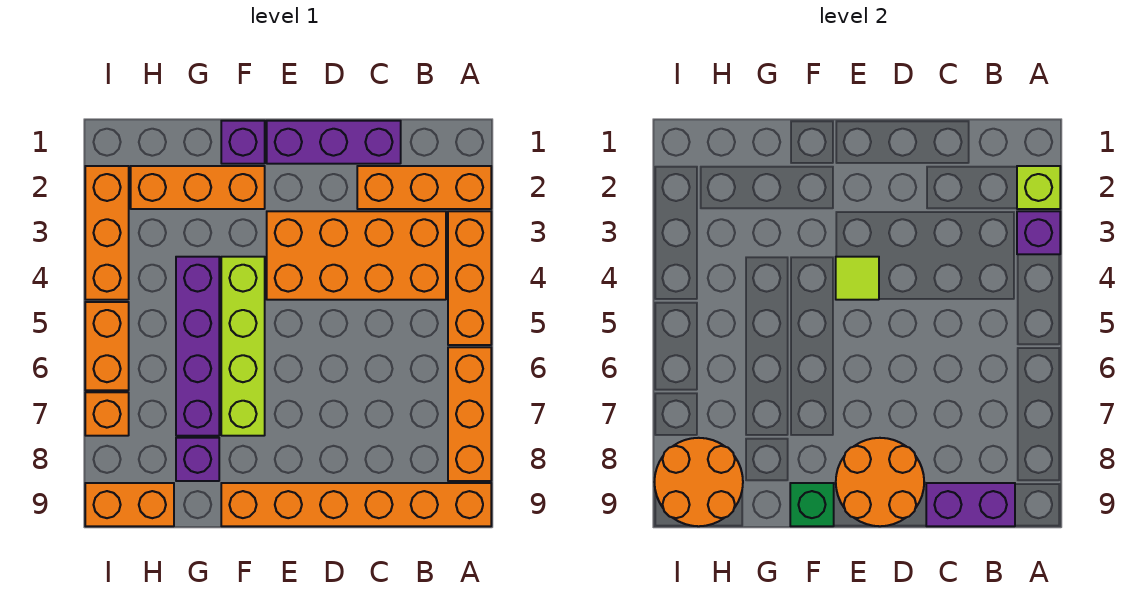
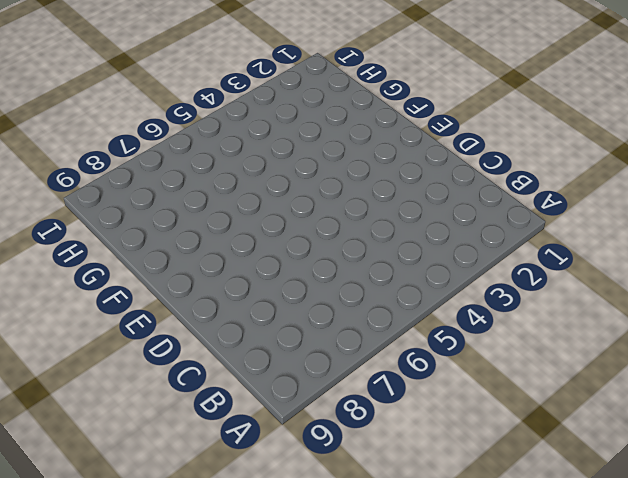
none -> orange 1x3 brick [357,166,491,209]
none -> orange 1x3 brick [448,211,491,345]
none -> orange 1x3 brick [448,347,491,481]

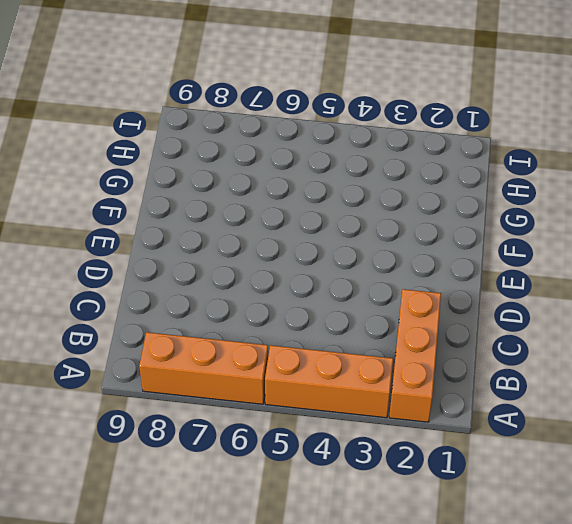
none -> orange 1x6 brick [221,483,491,526]
none -> orange 2x4 brick [267,211,446,300]
none -> purple 1x3 brick [267,121,401,164]

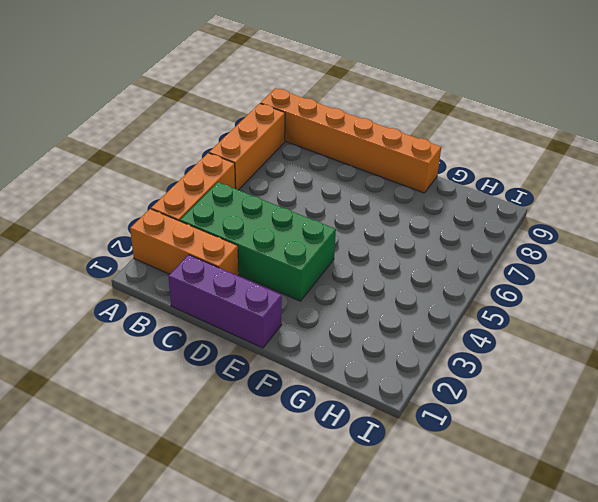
green 2x4 brick [180,182,336,301] -> orange 2x4 brick [267,211,446,300]
none -> purple 1x1 brick [221,121,265,164]
none -> orange 1x3 brick [131,166,265,209]
none -> lime 1x4 brick [221,257,265,436]

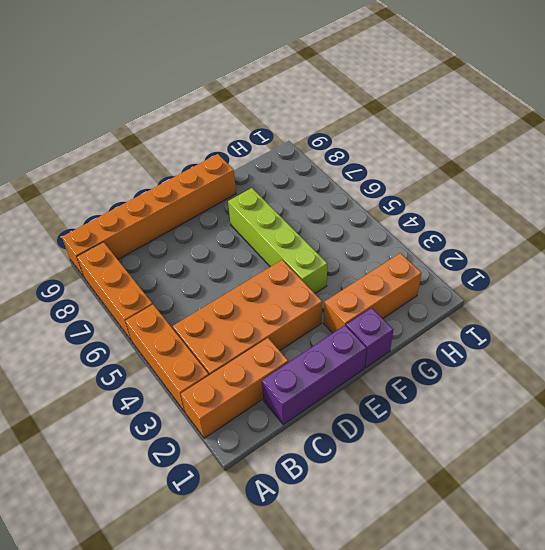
none -> purple 1x4 brick [176,257,219,436]
none -> purple 1x1 brick [176,438,219,481]
none -> orange 1x2 brick [85,483,174,526]

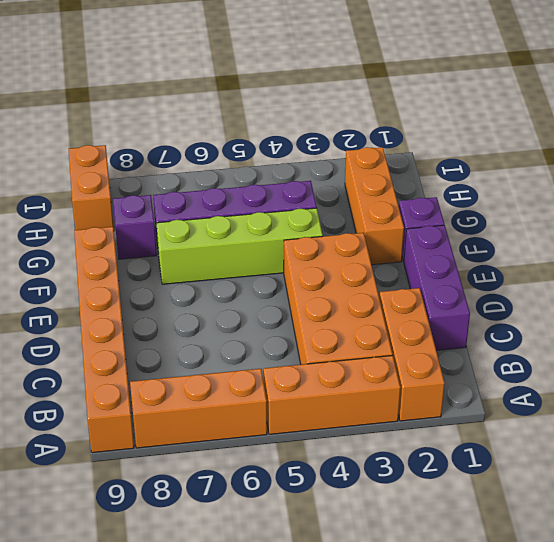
none -> orange 1x3 brick [85,166,129,300]
none -> orange 1x2 brick [85,302,129,390]
none -> orange 1x1 brick [85,392,129,436]

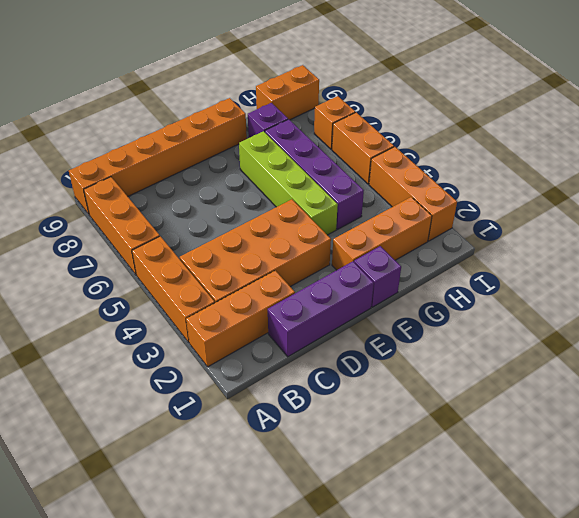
none -> lime 1x1 brick [1017,166,1060,209]
none -> purple 1x1 brick [1017,211,1060,254]
none -> purple 1x2 brick [926,483,1015,526]

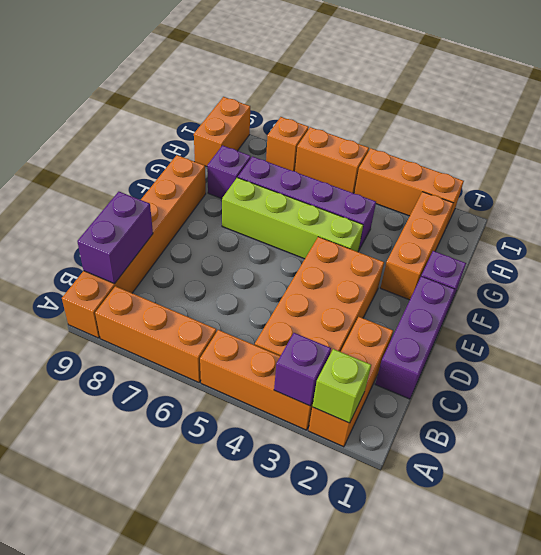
none -> orange 2x2 round brick [836,438,924,526]
none -> lime 1x1 tile [836,257,879,300]
none -> green 1x1 brick [790,483,834,526]

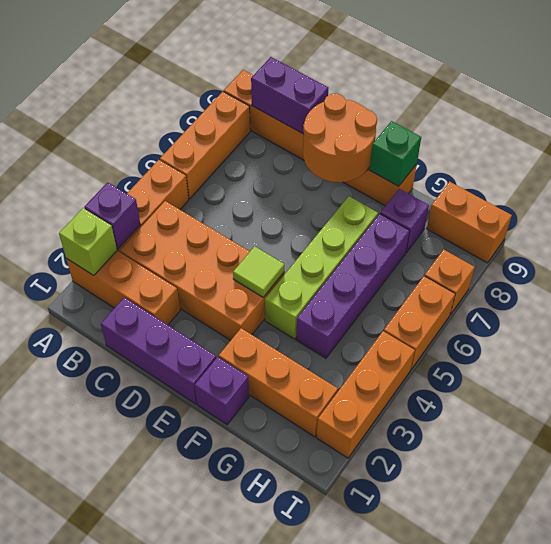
none -> orange 2x2 round brick [655,438,743,526]

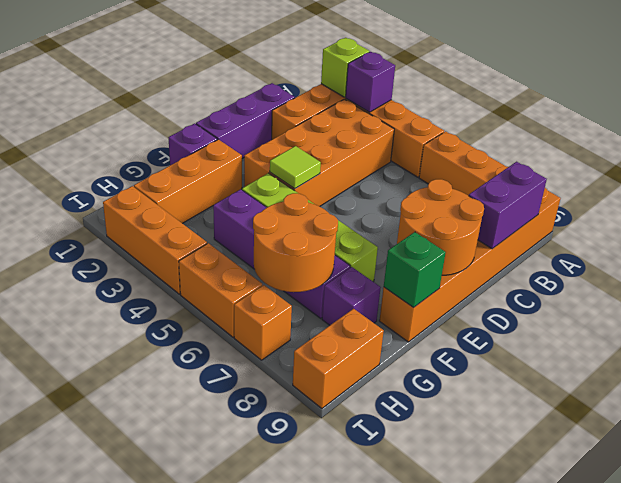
orange 2x2 round brick [253,193,338,292] -> orange 2x2 round brick moved to [655,438,743,526]

